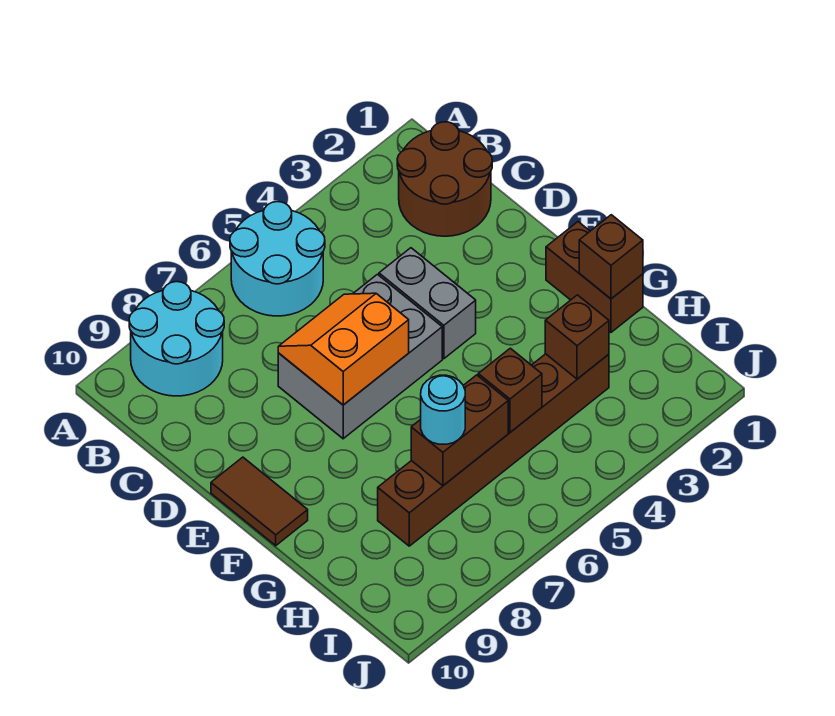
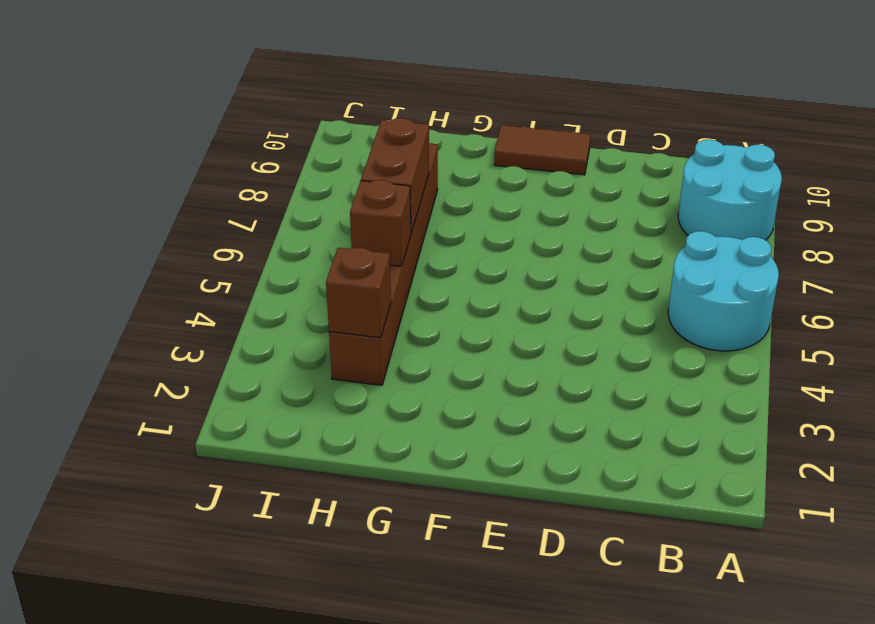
none -> brown 2x2 round brick [397,122,492,236]
none -> grey 1x2 brick [379,248,476,359]
none -> grey 2x3 brick [278,274,442,439]

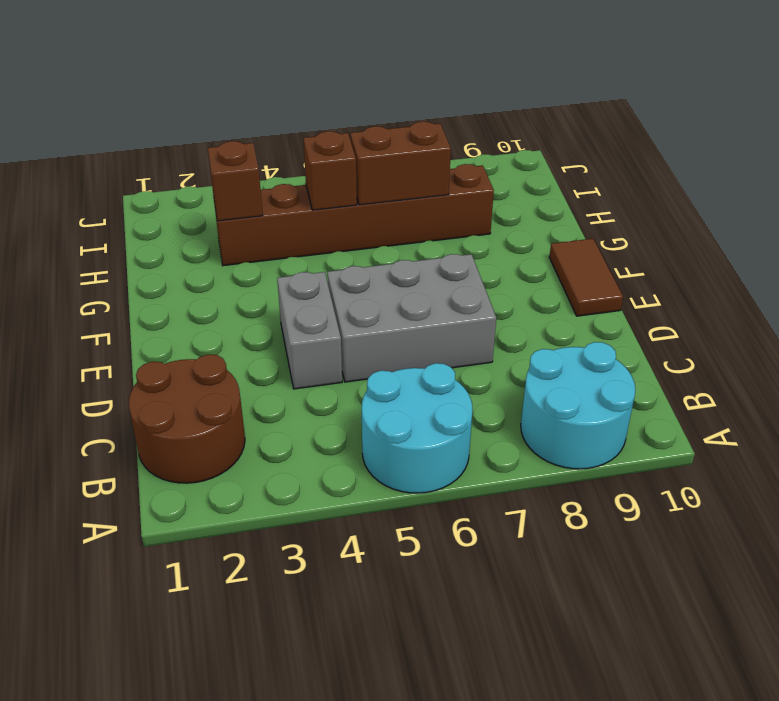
none -> brown 1x2 brick [546,222,643,332]
none -> orange 2x2 slope [278,293,409,405]
none -> brown 1x1 brick [579,215,643,299]

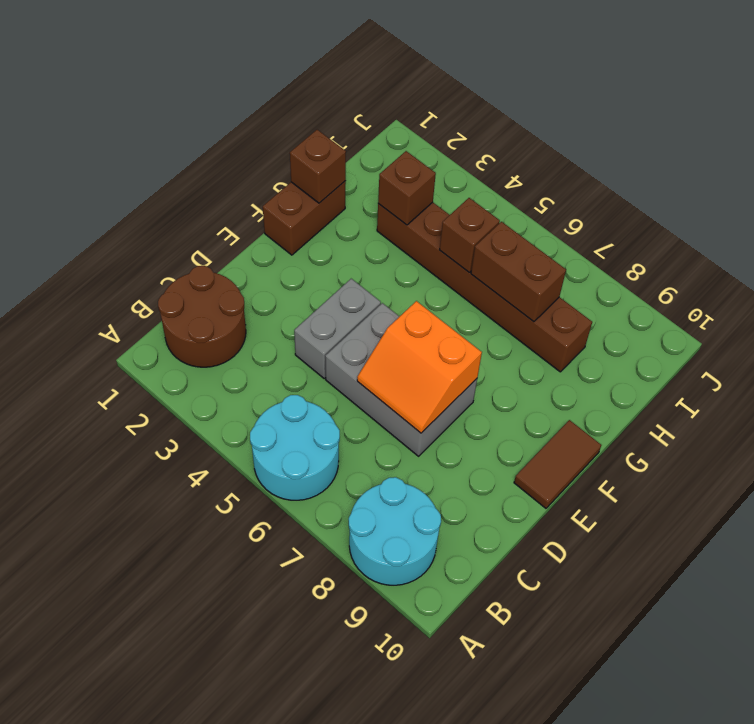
none -> cyan 1x1 round brick [421,375,465,444]

